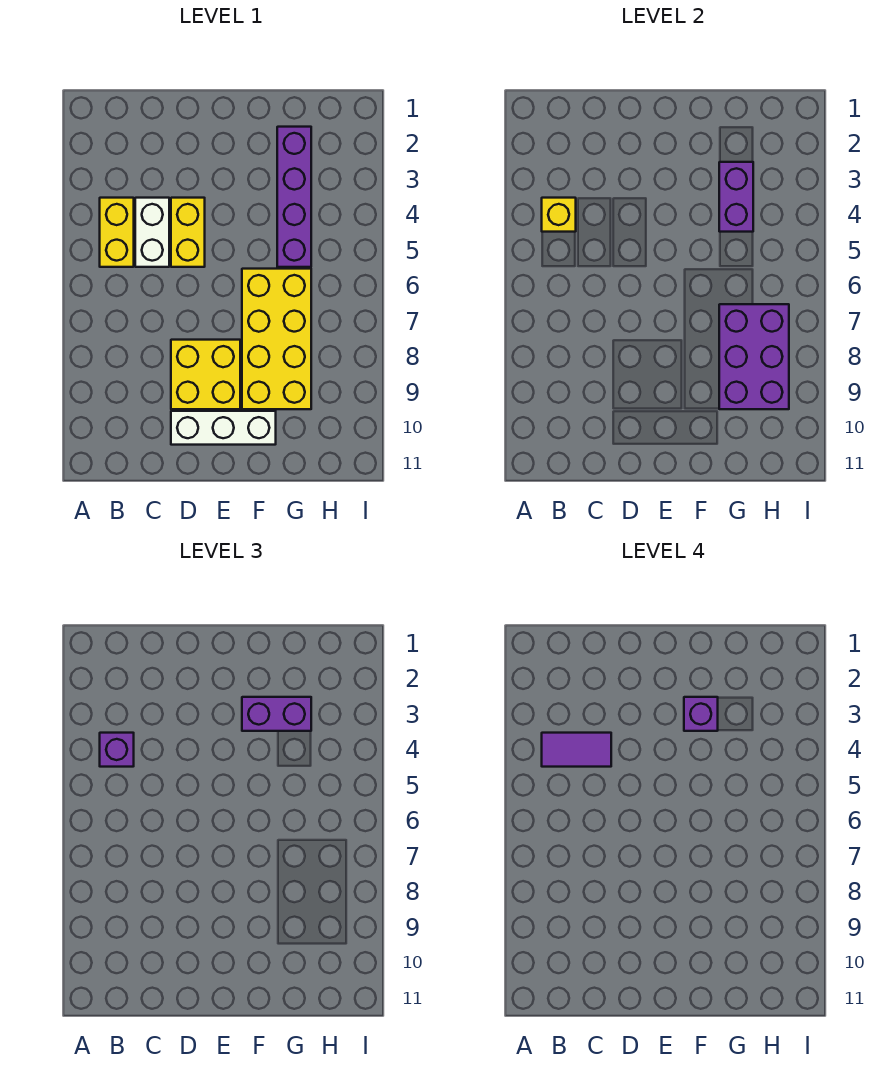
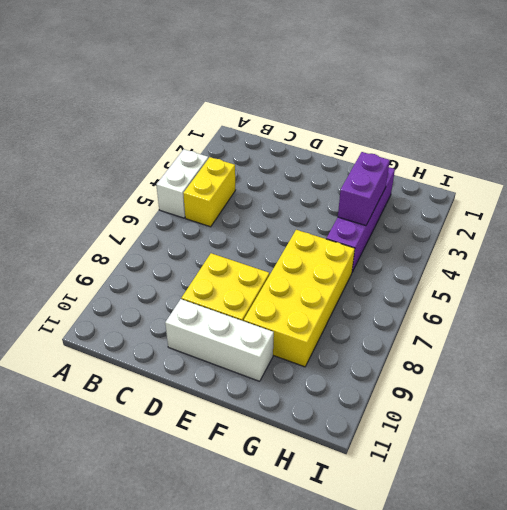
white 1x2 brick [156,149,208,218] -> white 1x2 brick moved to [135,198,169,267]
none -> yellow 1x2 brick [171,198,205,267]
none -> yellow 1x1 brick [542,198,576,232]
none -> purple 2x3 brick [719,304,789,409]

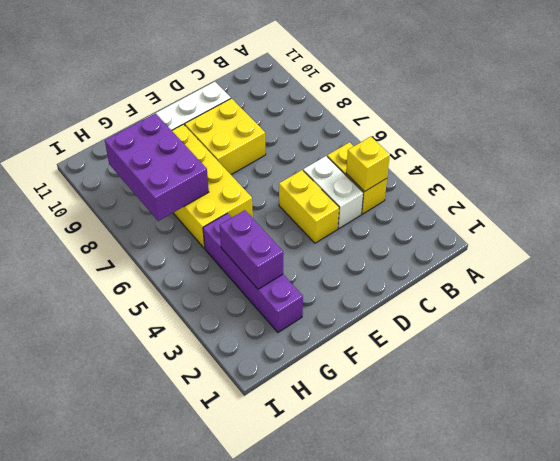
none -> purple 1x1 brick [100,733,134,767]
none -> purple 1x2 brick [242,697,311,731]
none -> purple 1x2 tile [542,733,611,767]

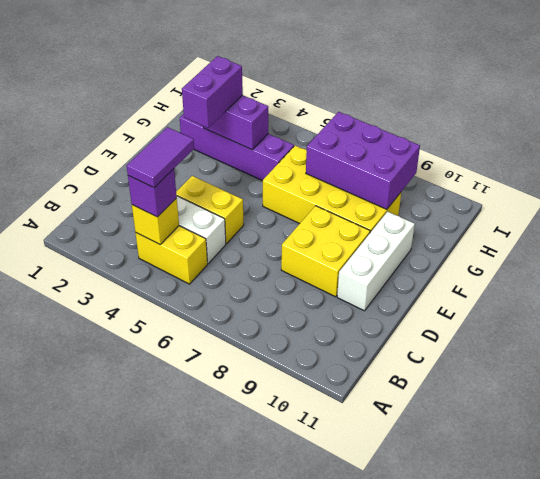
none -> purple 1x1 brick [684,697,718,731]

